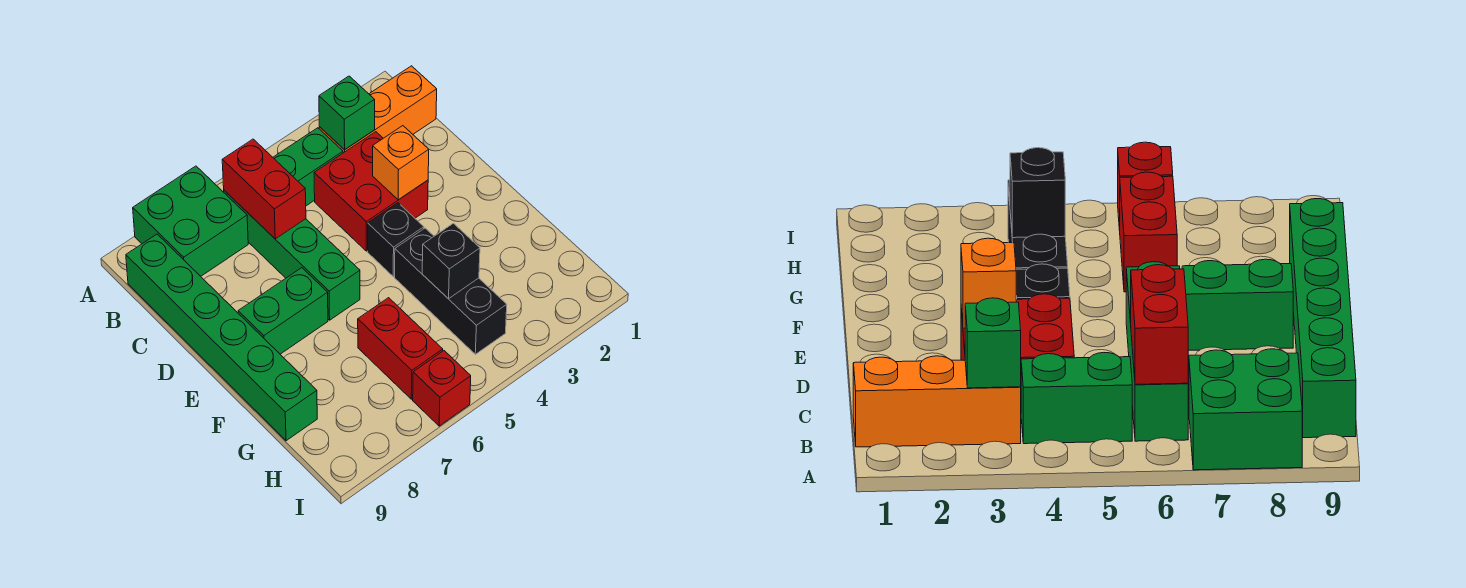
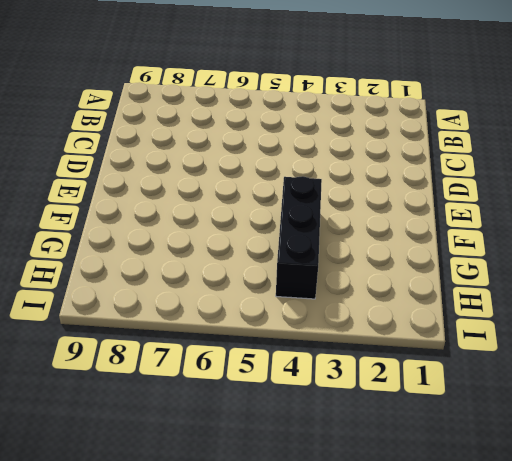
none -> green 2x2 brick [133,166,248,276]
none -> orange 1x3 brick [319,66,437,153]
none -> green 1x2 brick [273,128,343,206]

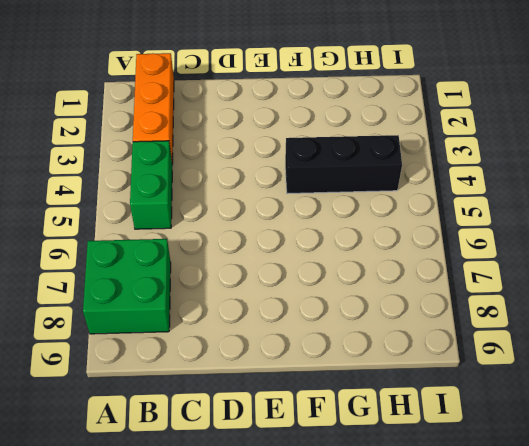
none -> green 1x4 brick [224,190,360,320]
none -> green 1x6 brick [126,234,317,441]
none -> red 2x2 brick [314,132,428,251]

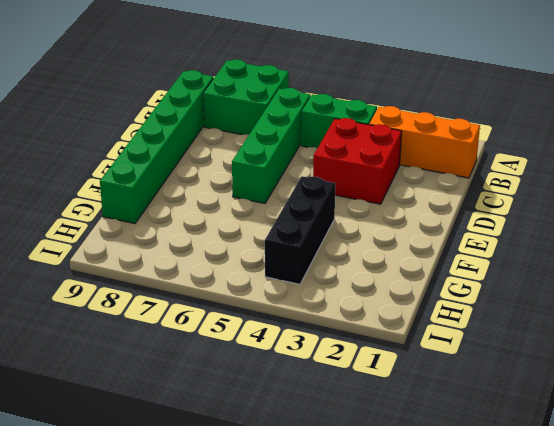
none -> black 1x1 brick [368,203,424,276]
none -> green 1x2 brick [238,268,328,354]
none -> red 1x2 brick [358,298,443,399]

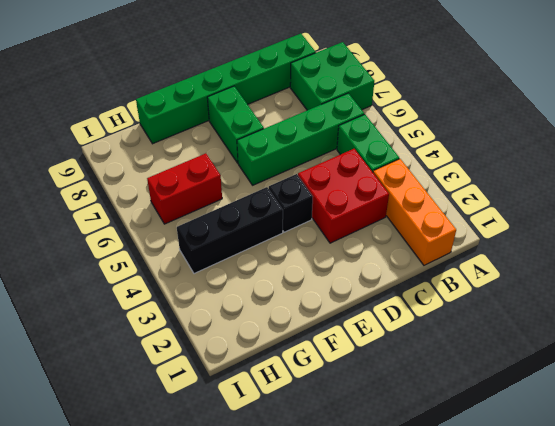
none -> red 1x1 brick [413,351,471,426]
none -> green 1x1 brick [319,76,375,150]
none -> red 1x2 brick [222,139,306,239]

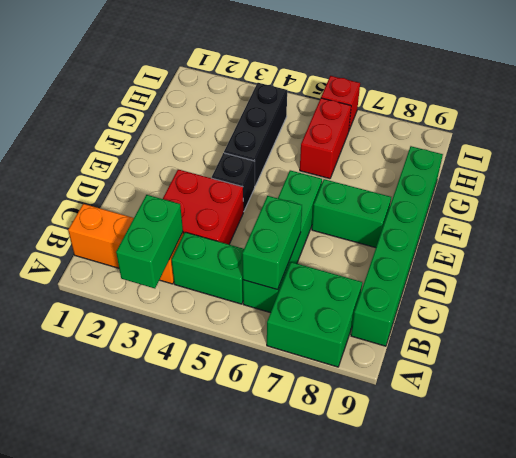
green 1x2 brick [116,195,183,288] -> green 1x1 brick [319,76,375,150]
green 1x2 brick [242,196,302,290] -> red 1x2 brick [222,139,306,239]
none -> orange 1x1 brick [373,126,429,200]
none -> black 1x1 brick [422,223,480,299]

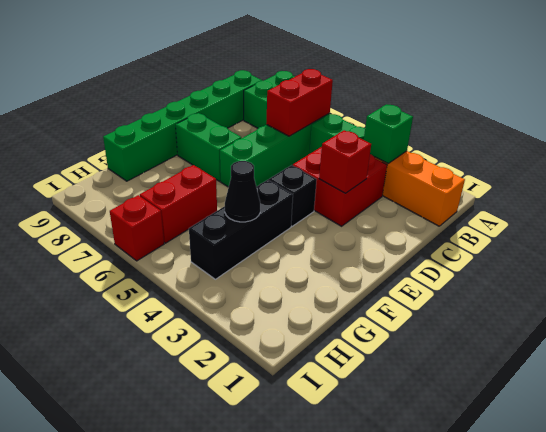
red 1x1 brick [319,130,371,193] -> orange 1x1 brick [373,126,429,200]
black 1x1 cone [225,161,260,222] -> black 1x1 brick [422,223,480,299]

